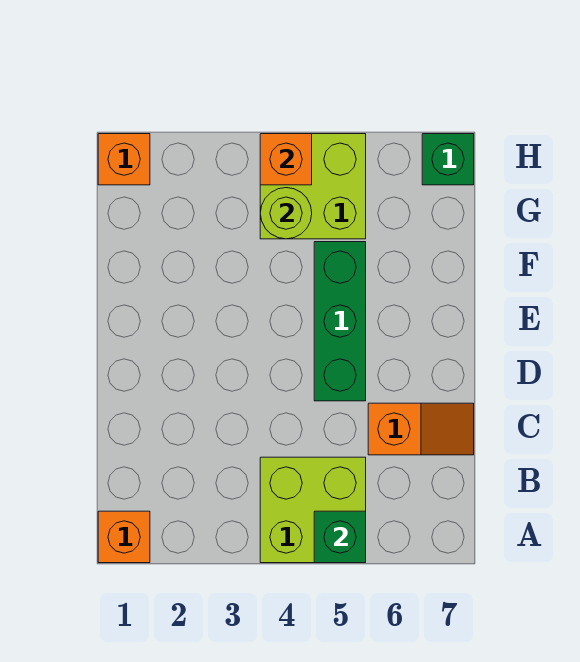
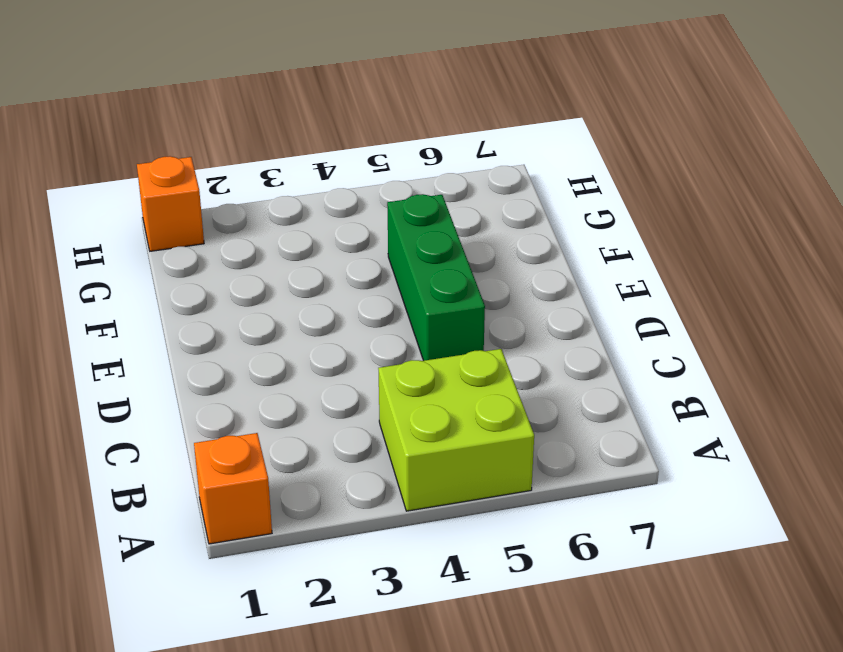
none -> orange 1x2 slope [368,403,474,455]
none -> lime 2x2 brick [260,134,366,239]

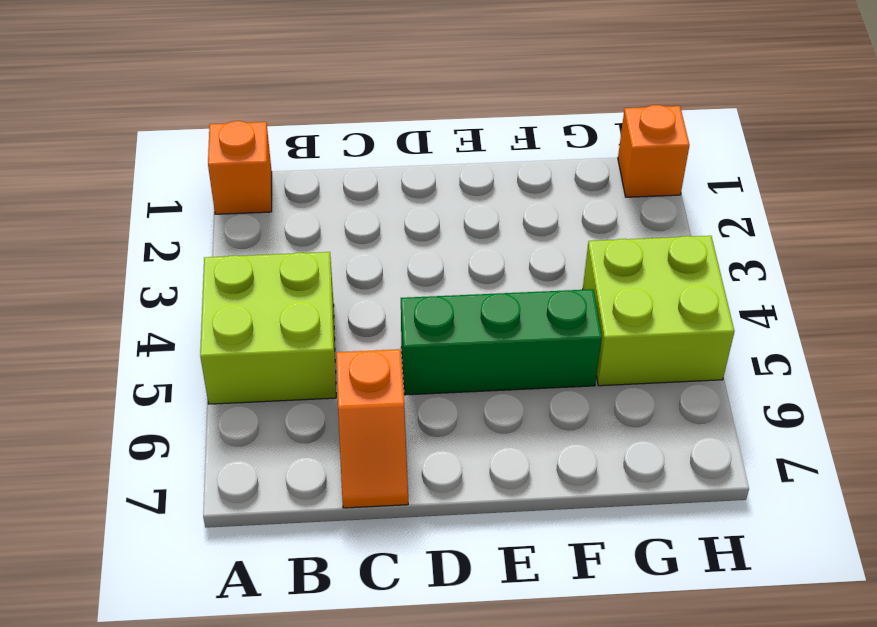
none -> green 1x1 brick [422,134,474,185]
none -> green 1x1 brick [314,511,366,563]

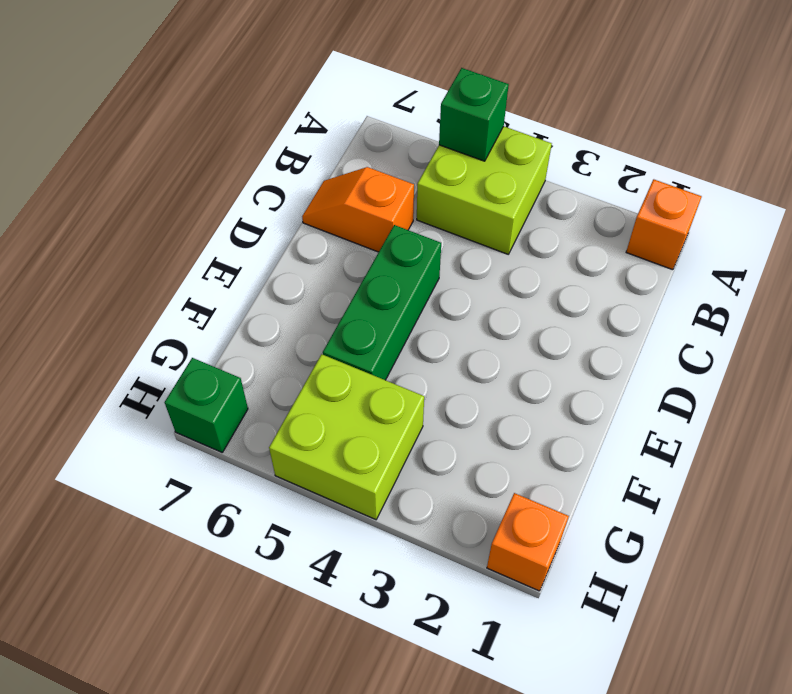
none -> lime 1x1 round brick [260,188,312,239]
none -> orange 1x1 brick [260,134,312,185]

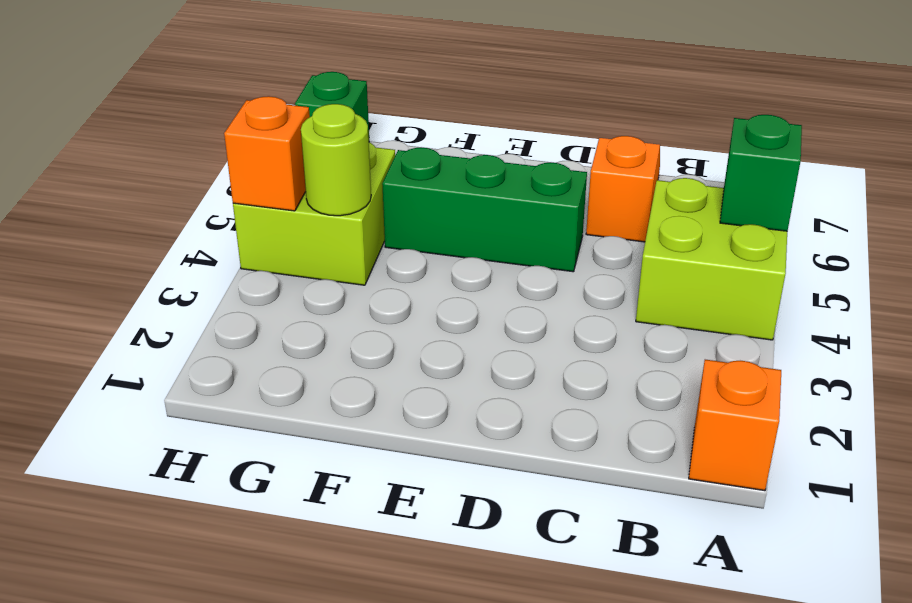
none -> orange 1x1 brick [98,134,150,185]

